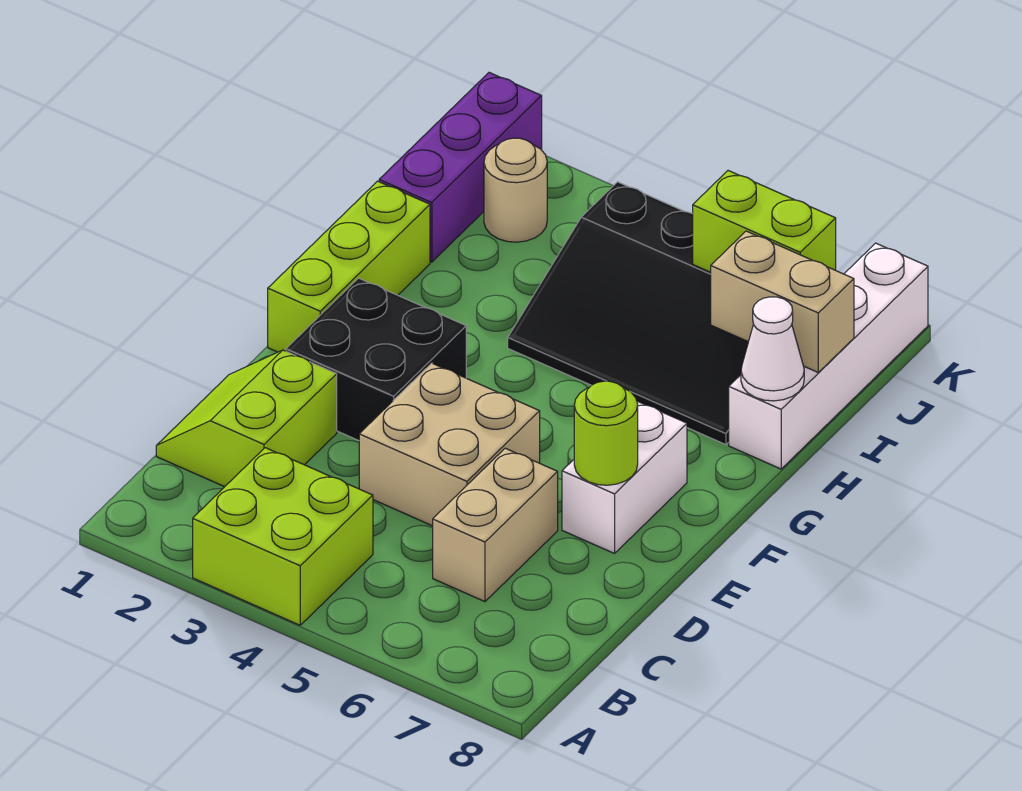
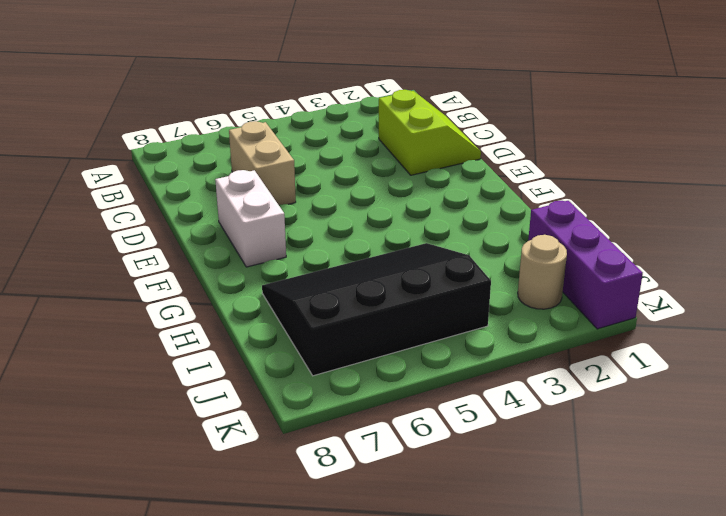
none -> lime 2x2 brick [193,448,373,625]
none -> tan 2x2 brick [359,363,540,526]
none -> black 2x2 brick [286,278,466,441]

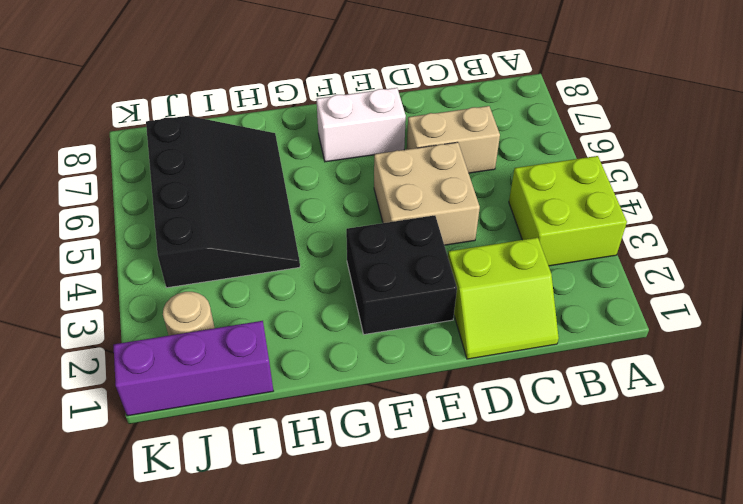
none -> lime 1x3 brick [268,181,430,352]
none -> white 1x4 brick [729,243,928,469]
none -> lime 1x1 round brick [574,381,638,485]

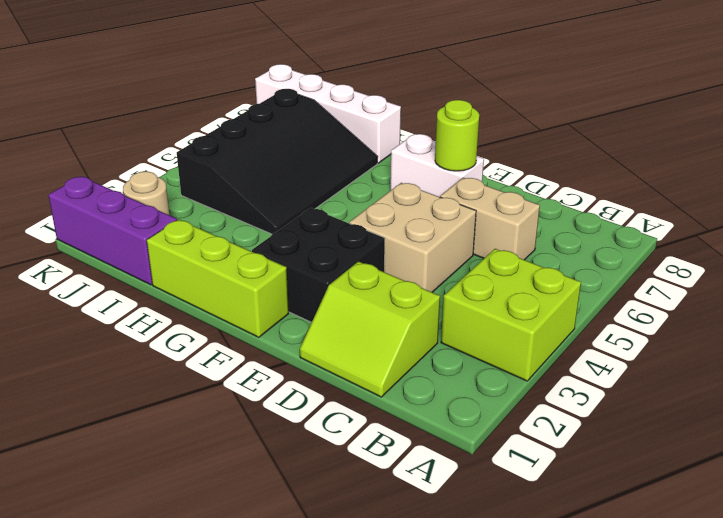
none -> white 1x1 cone [741,297,804,401]
none -> tan 1x2 brick [711,231,854,372]
none -> lime 1x2 brick [693,171,836,272]

